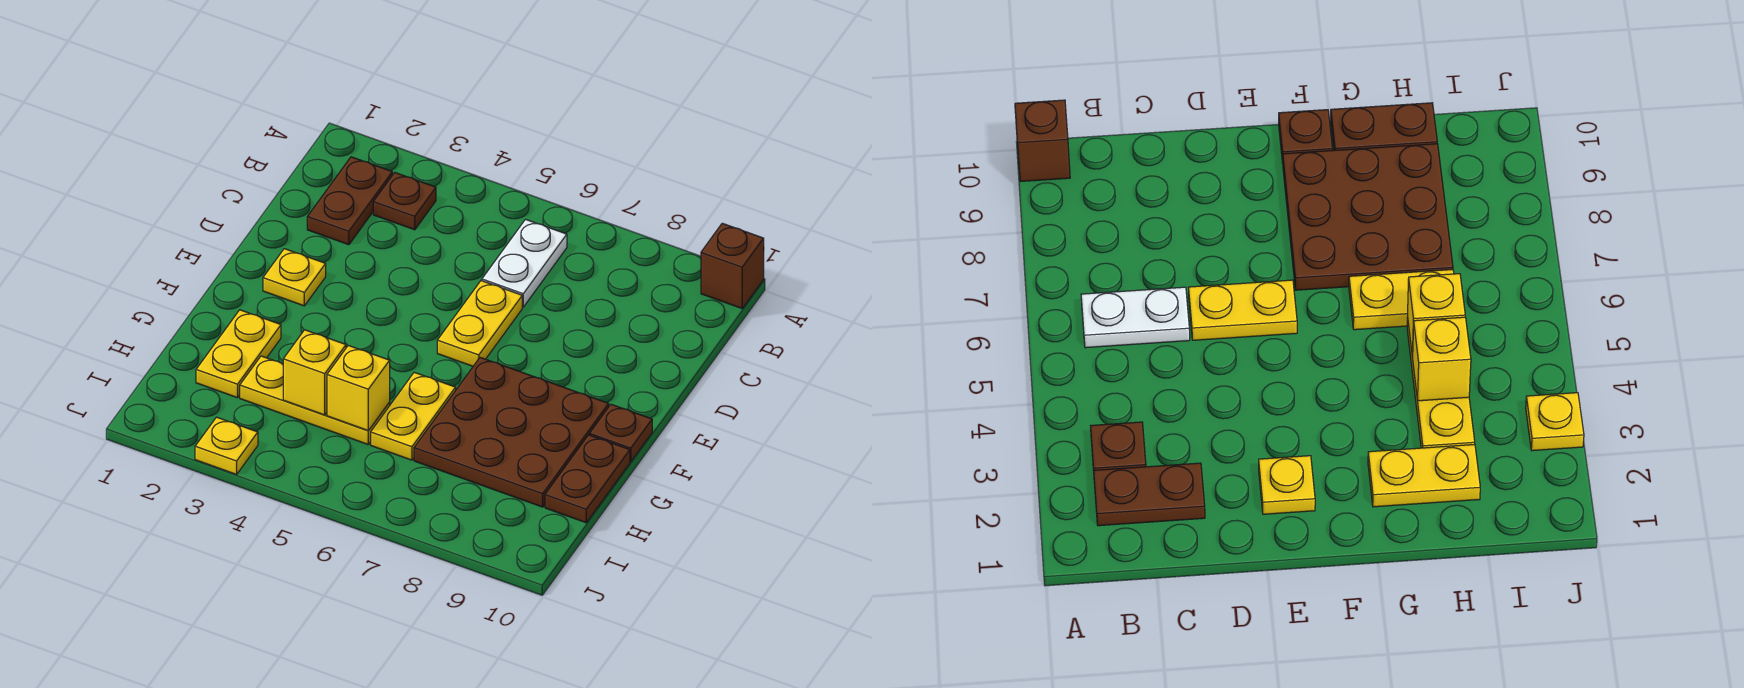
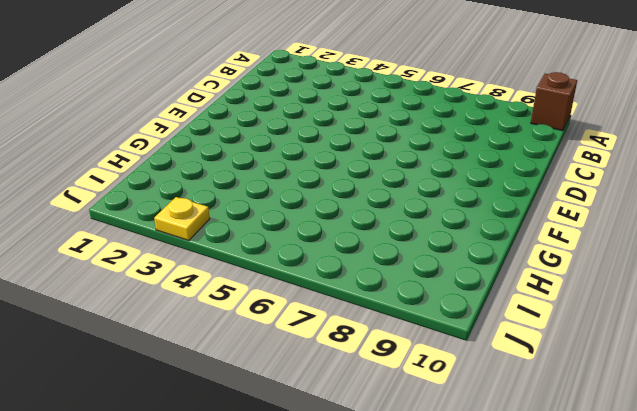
none -> brown 1x2 plate [307,157,392,245]
none -> brown 1x1 plate [373,173,436,230]
none -> white 1x2 plate [482,219,567,307]

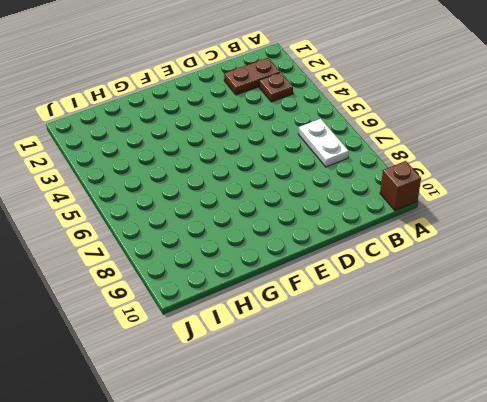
white 1x2 plate [298,119,349,167] -> white 1x2 plate turned to [482,219,567,307]
none -> yellow 1x2 plate [437,281,522,366]
none -> yellow 1x1 plate [263,249,326,306]
none -> brown 3x3 plate [414,357,609,507]

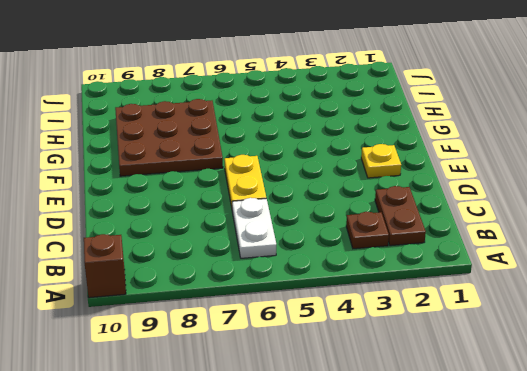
none -> brown 1x1 plate [589,404,652,462]
none -> yellow 1x2 plate [196,310,281,398]
none -> yellow 1x2 plate [371,372,456,460]

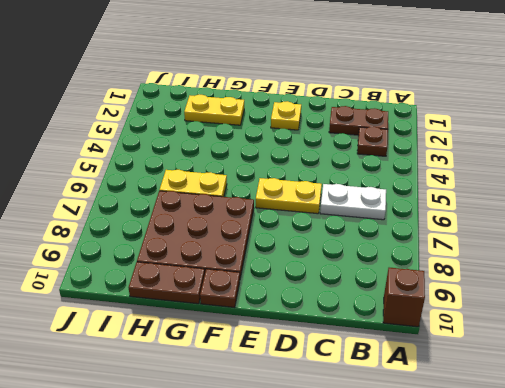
none -> yellow 1x3 plate [240,356,390,444]
none -> yellow 1x1 plate [195,417,258,474]
none -> yellow 1x1 brick [283,330,346,415]

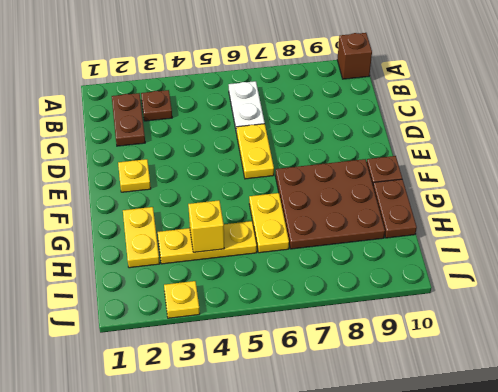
none -> yellow 1x1 brick [327,345,390,431]

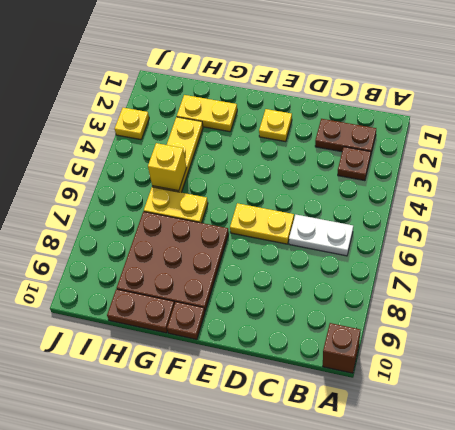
none -> yellow 1x1 brick [283,330,346,415]

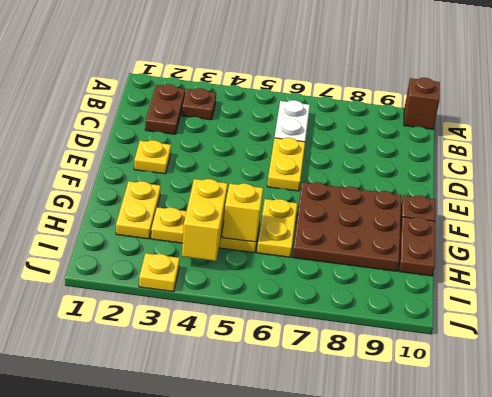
yellow 1x2 brick [182,179,228,261] -> yellow 1x1 brick [283,330,346,415]

